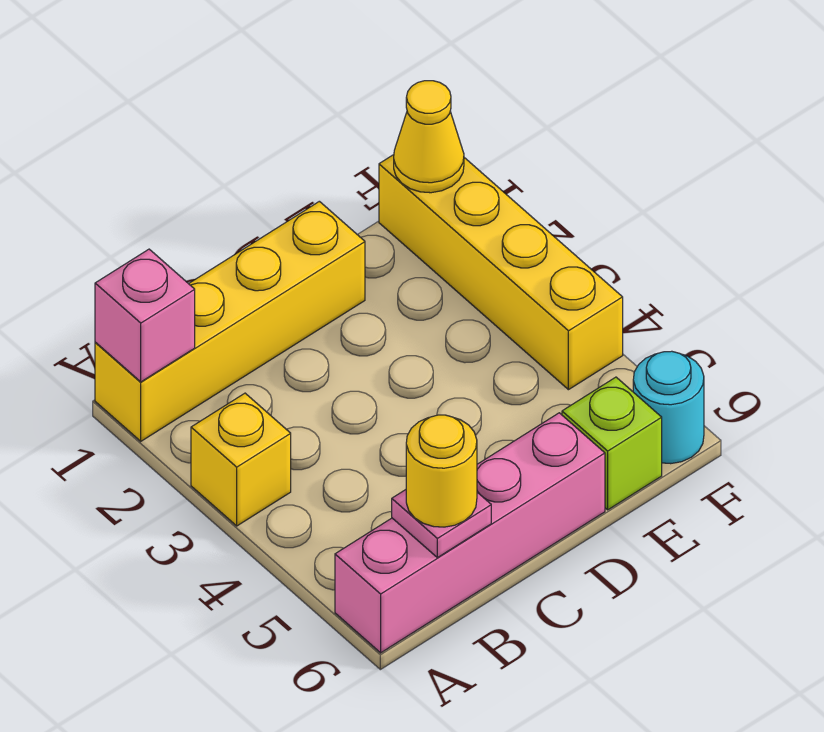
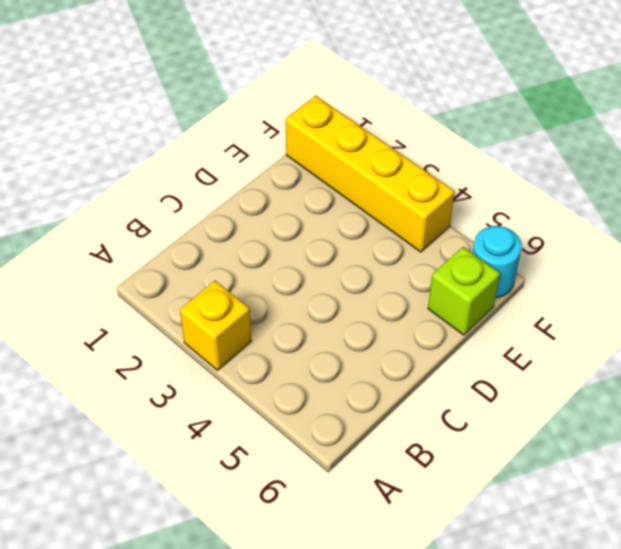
none -> yellow 1x4 brick [95,201,365,441]
none -> pink 1x4 brick [335,413,605,653]

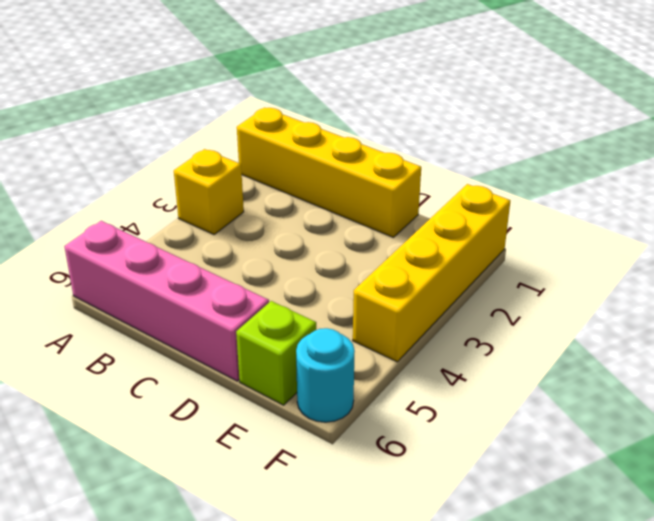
none -> pink 1x1 brick [95,249,195,382]
none -> pink 1x1 plate [392,490,491,558]

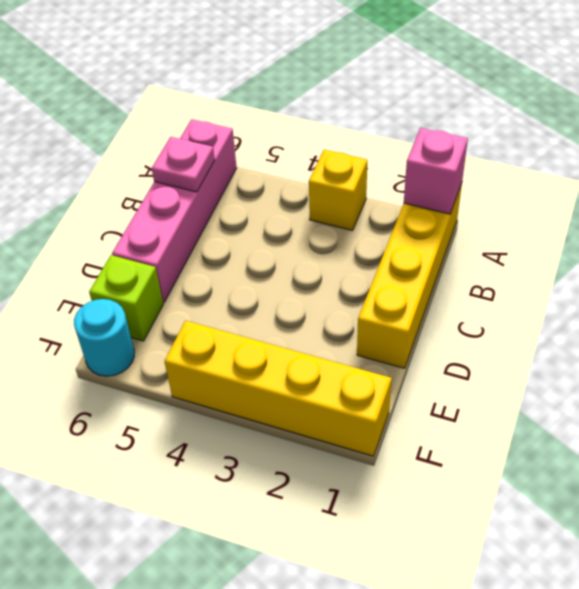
none -> yellow 1x1 cone [394,81,464,193]
none -> yellow 1x1 round brick [406,415,477,527]

